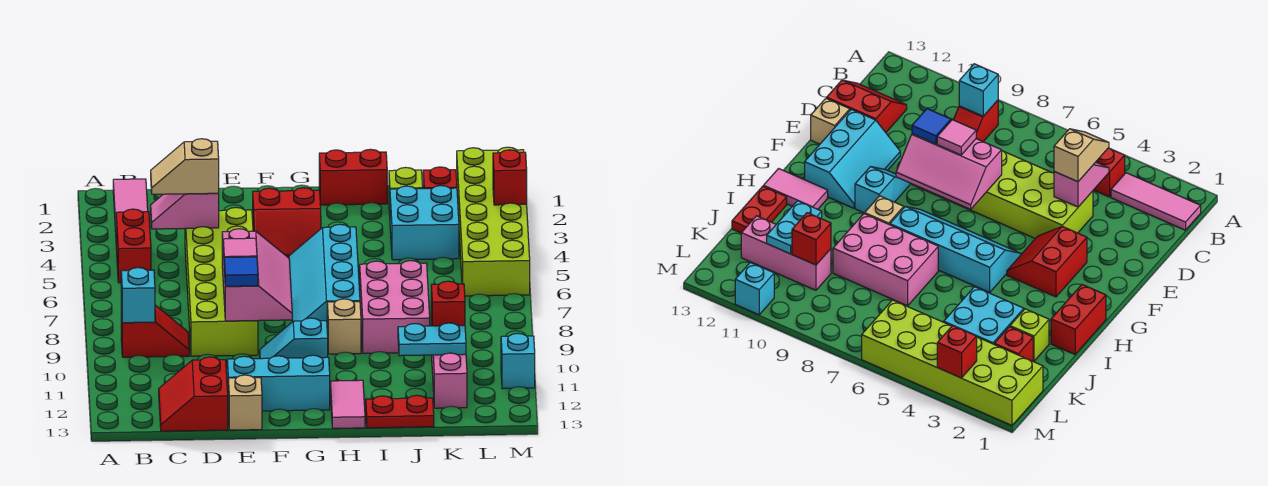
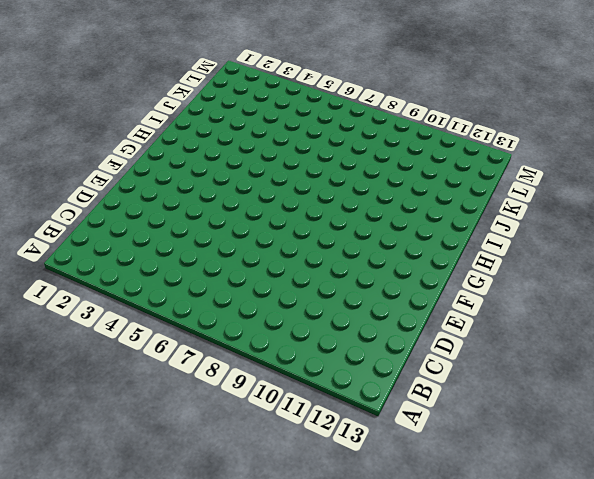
none -> pink 1x3 tile [113,179,148,232]
none -> red 1x2 brick [116,209,151,283]
none -> red 1x2 slope [121,305,189,357]
none -> red 2x2 slope [159,357,228,431]

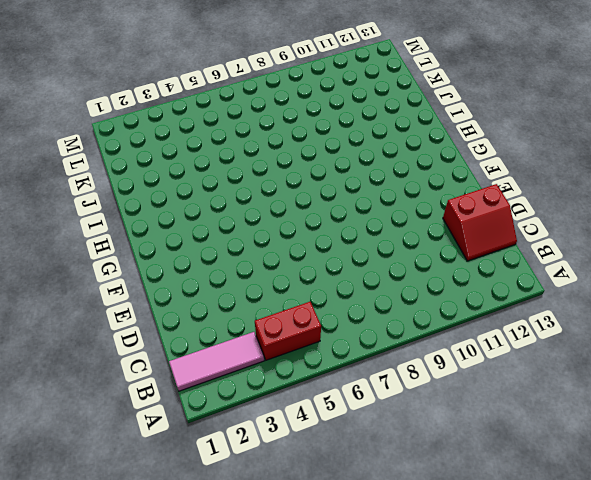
none -> red 1x2 slope [121,305,189,357]
none -> lime 2x6 brick [185,208,258,356]
none -> cyan 2x3 slope [226,355,330,411]
none -> tan 1x1 brick [228,375,262,430]

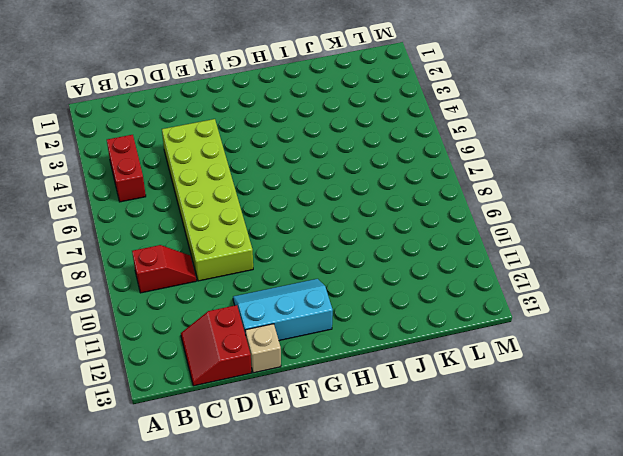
none -> pink 1x3 tile [113,179,148,232]
none -> red 2x2 slope [253,188,321,258]
none -> cyan 1x2 slope [260,318,328,359]
none -> cyan 2x4 slope [289,224,360,321]

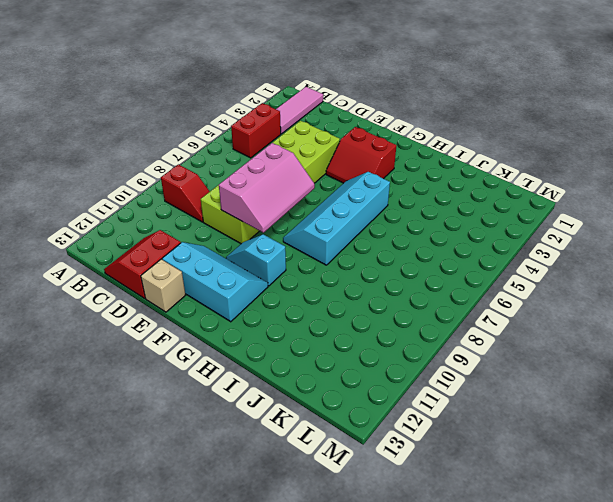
none -> red 1x2 brick [319,149,387,205]
none -> tan 1x1 brick [327,299,361,354]
none -> pink 1x2 tile [330,380,365,428]
none -> pink 2x3 brick [360,261,430,353]

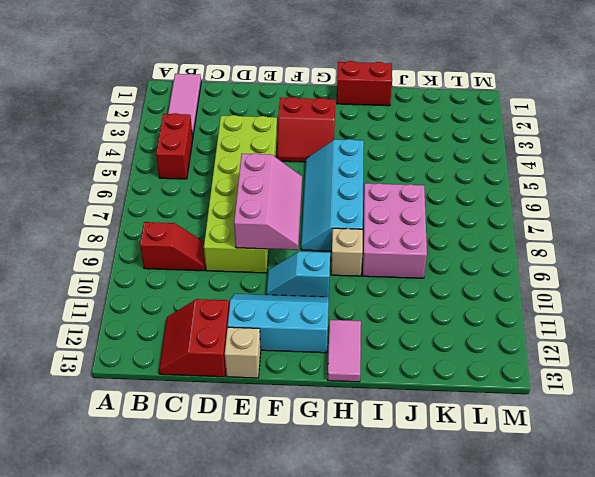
none -> red 1x2 plate [366,395,434,428]
none -> lime 1x1 brick [389,168,423,214]
none -> cyan 2x2 brick [390,186,459,260]
none -> red 1x1 brick [423,167,457,189]

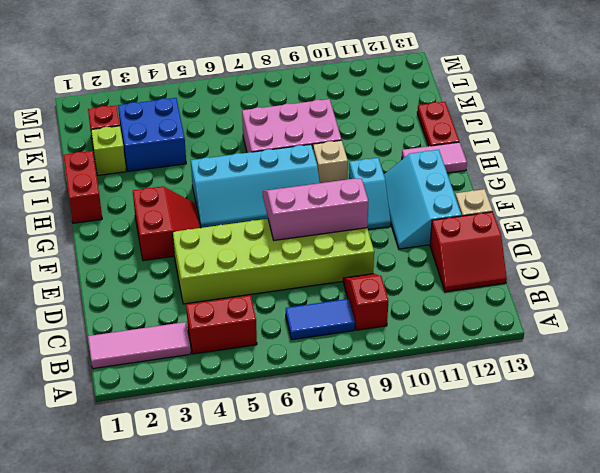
blue 1x2 tile [286,299,355,340] -> none
blue 2x2 brick [118,98,186,171] -> cyan 2x2 brick [390,186,459,260]
none -> pink 1x3 brick [431,321,467,408]
none -> lime 2x6 brick [457,147,530,296]
none -> cyan 1x1 brick [501,333,535,389]
none -> cyan 1x1 brick [121,268,155,323]

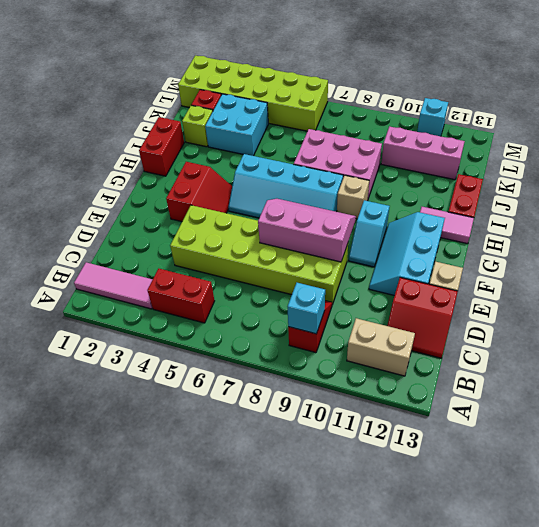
tan 1x2 brick [347,318,415,376] -> none
none -> pink 1x2 slope [151,193,219,229]
none -> cyan 1x2 plate [398,323,466,356]
none -> red 1x1 brick [431,281,465,326]
none -> red 1x1 brick [493,150,527,205]

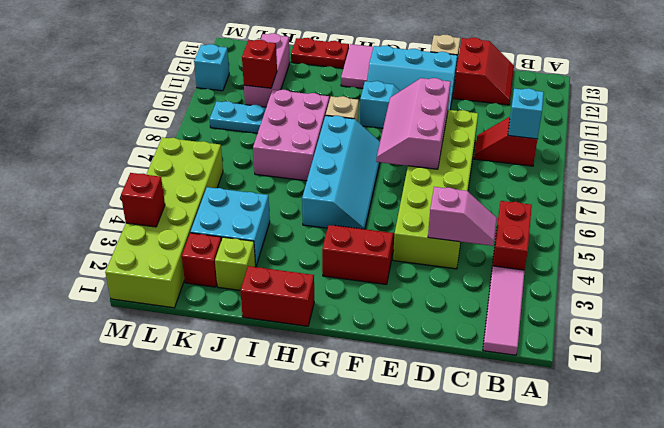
cyan 1x2 plate [210,101,266,133] -> cyan 1x2 plate moved to [398,323,466,356]
none -> tan 1x2 slope [151,139,219,194]
none -> pink 1x1 tile [223,238,257,257]
none -> blue 1x1 tile [224,257,258,286]

